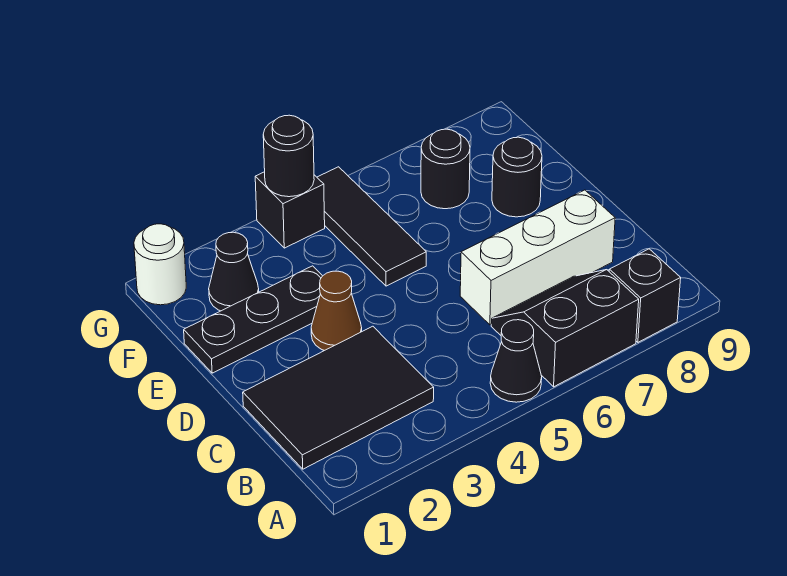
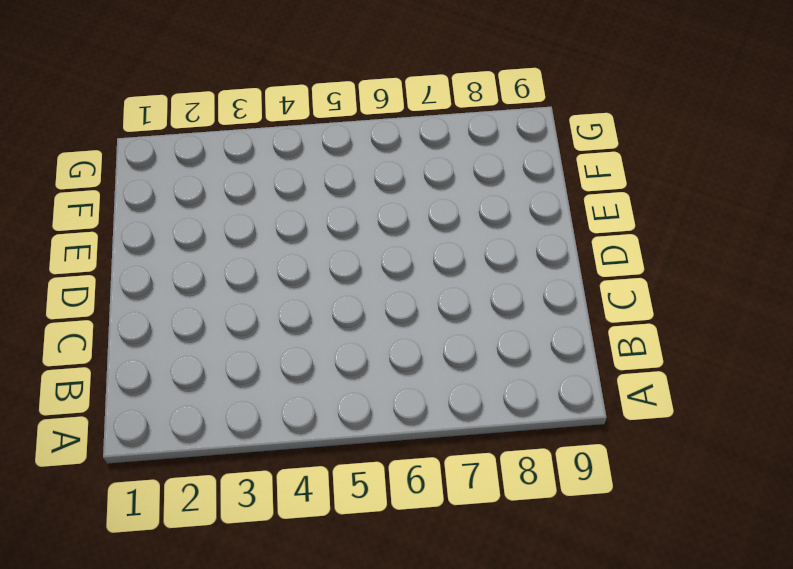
none -> black 1x1 cone [490,320,542,402]
none -> black 2x2 slope [491,270,639,387]
none -> black 1x1 brick [609,249,681,342]

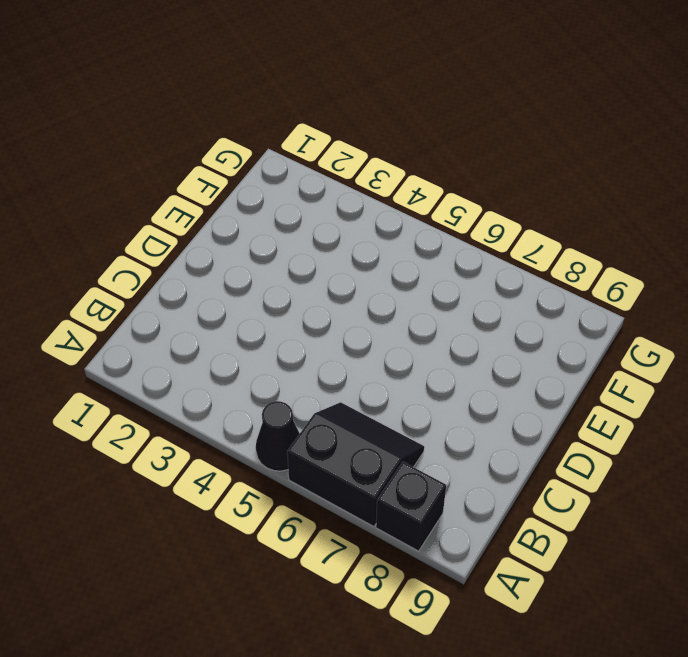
none -> black 2x3 tile [243,326,434,469]
none -> white 1x3 brick [460,190,615,325]
none -> brown 1x1 cone [311,271,362,351]

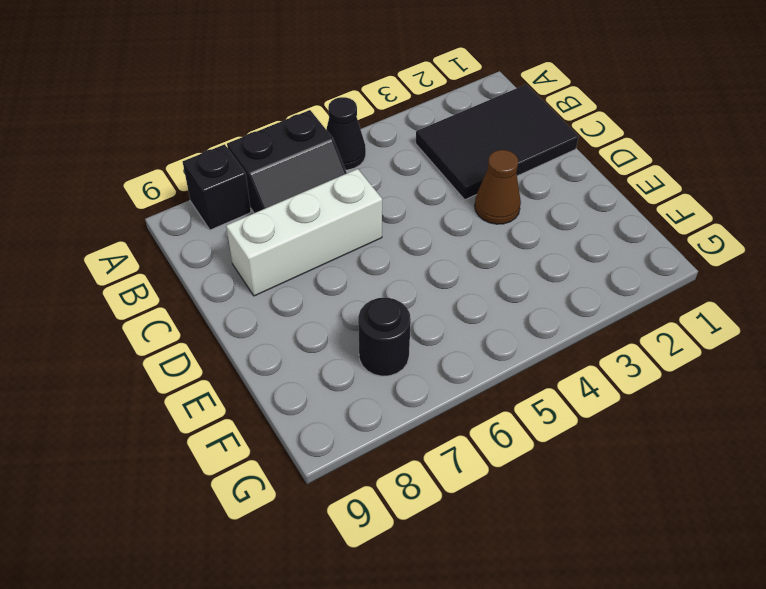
none -> black 1x3 plate [184,266,322,373]
none -> black 1x3 tile [317,167,426,286]
none -> black 1x1 round brick [492,137,542,217]

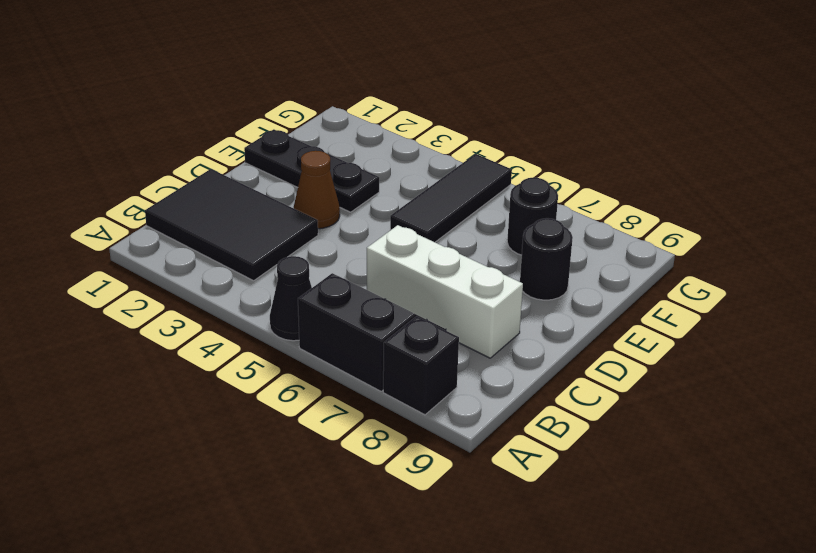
none -> black 1x1 cone [209,232,259,311]
none -> white 1x1 round brick [134,224,186,305]
none -> black 1x1 brick [255,172,325,248]

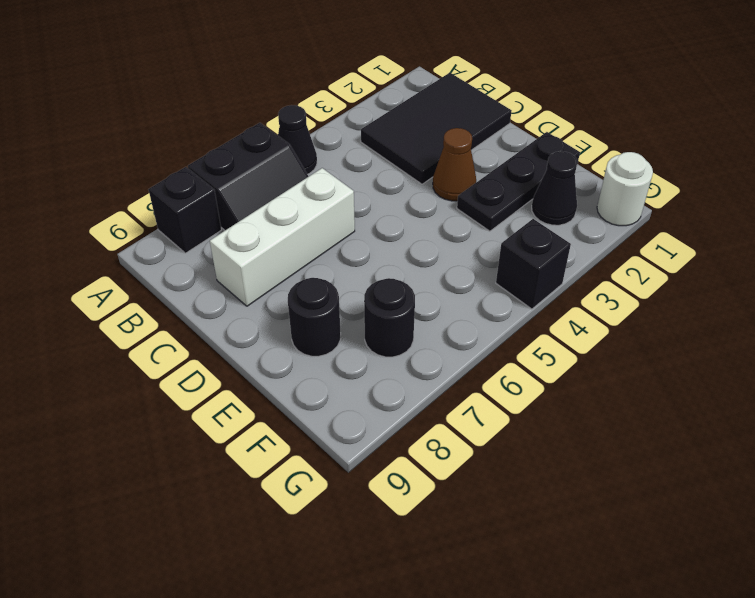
none -> black 1x3 tile [317,167,426,286]
none -> black 1x1 round brick [263,115,314,197]

